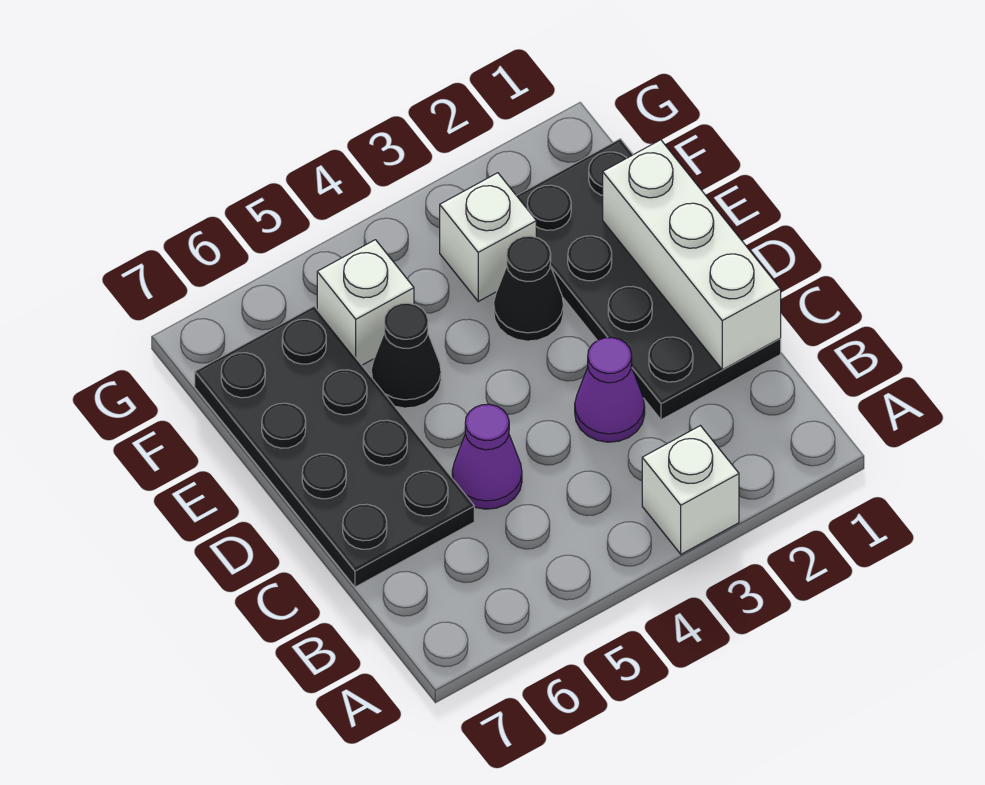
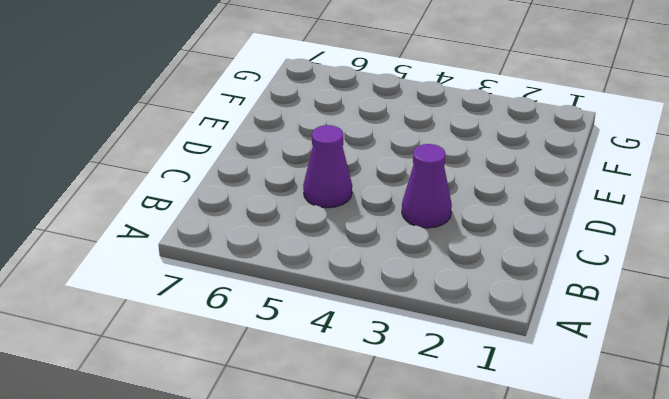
none -> white 1x1 brick [642,426,739,554]
none -> black 2x4 plate [516,139,781,420]

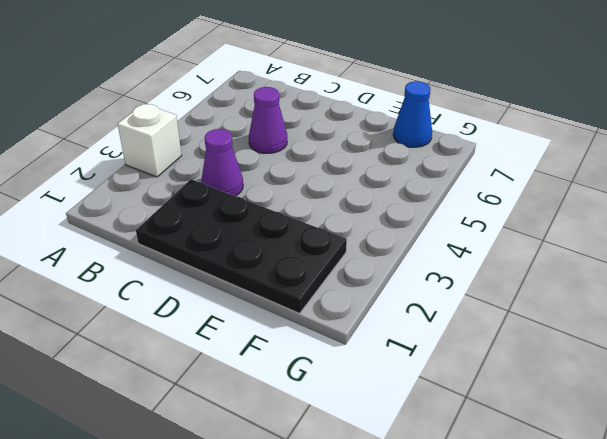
blue 1x1 cone [393,81,432,147] -> black 2x4 plate [195,306,474,587]
none -> black 1x1 cone [494,236,564,341]
none -> black 1x1 cone [371,303,441,408]

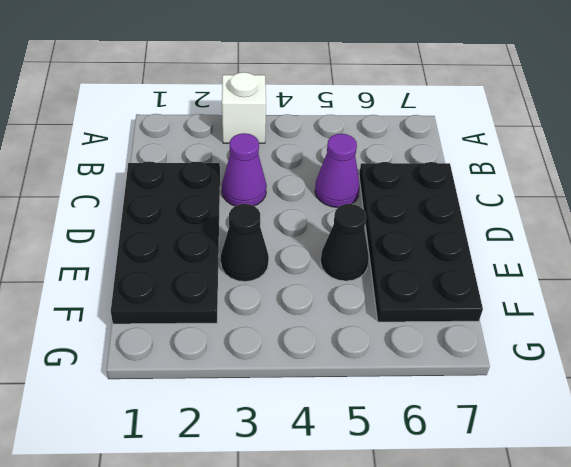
none -> white 1x1 brick [440,173,536,301]
none -> white 1x1 brick [317,240,414,365]

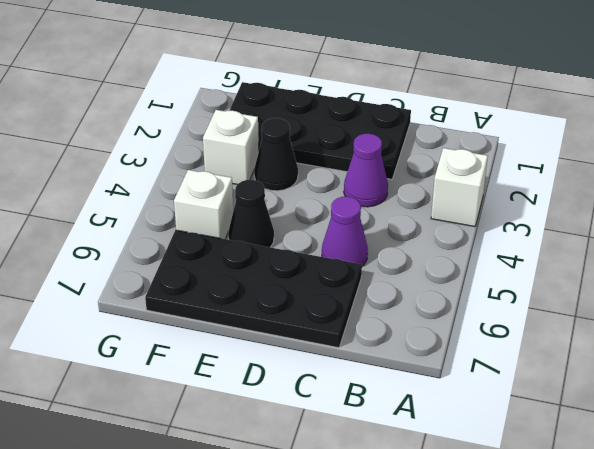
none -> white 1x3 brick [603,140,781,370]

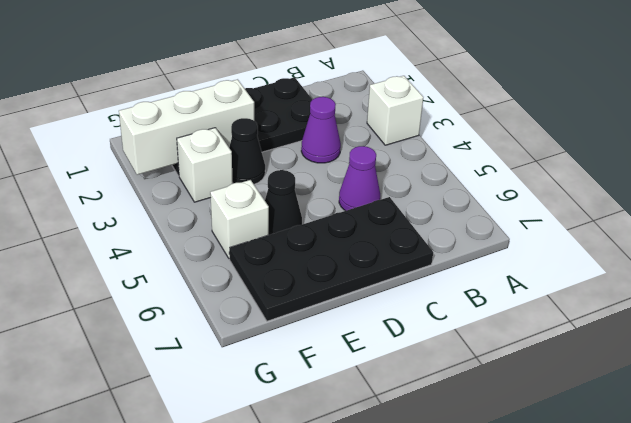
white 1x3 brick [119,79,254,175] -> white 1x3 brick moved to [603,140,781,370]

